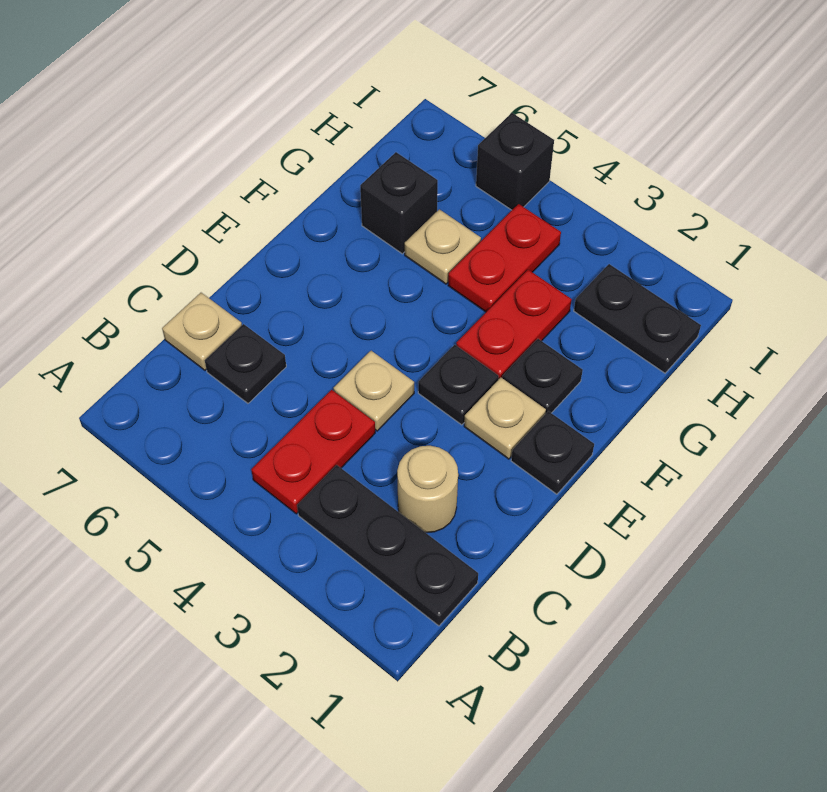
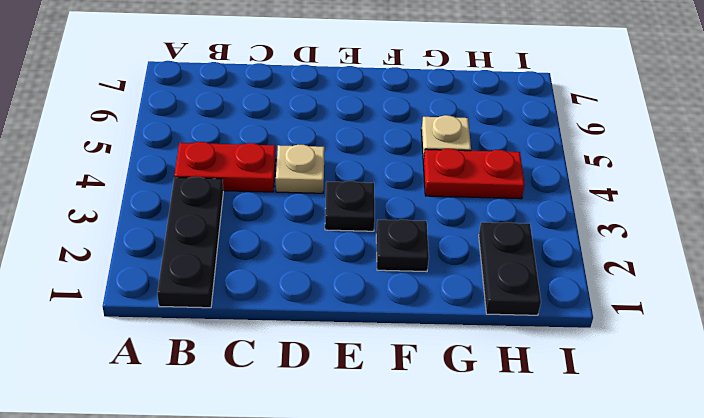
none -> tan 1x1 round brick [397,446,458,533]
none -> black 1x1 plate [205,324,286,403]
none -> tan 1x1 plate [162,293,242,370]

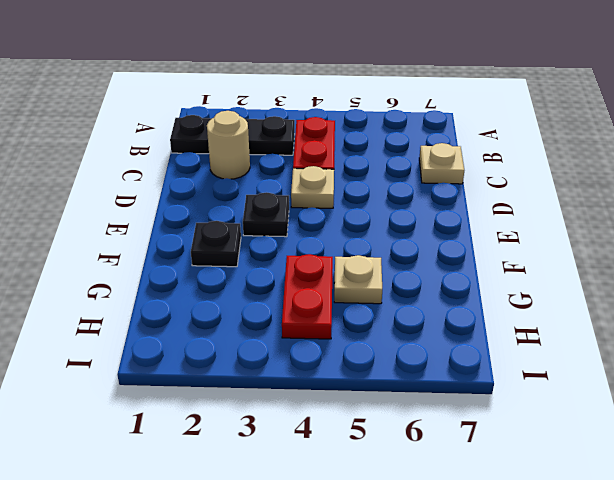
none -> black 1x1 plate [205,324,286,403]
none -> black 1x1 plate [511,411,594,494]
none -> tan 1x1 plate [464,378,546,459]

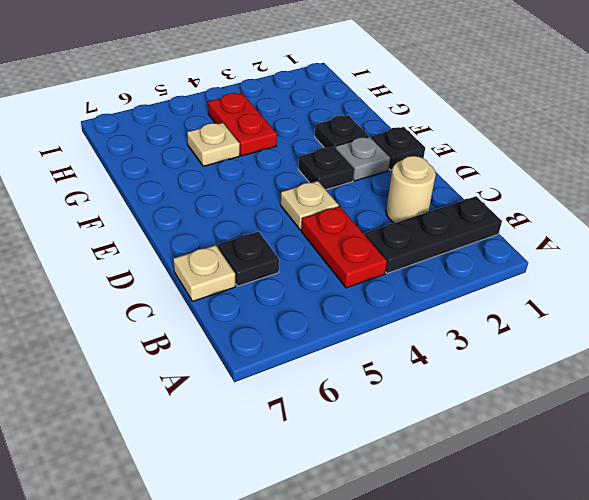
grey 1x1 plate [336,137,390,181] -> tan 1x1 plate [464,378,546,459]
none -> red 1x2 plate [456,270,572,380]
none -> black 1x1 brick [360,152,438,254]
none -> black 1x2 plate [574,264,701,373]

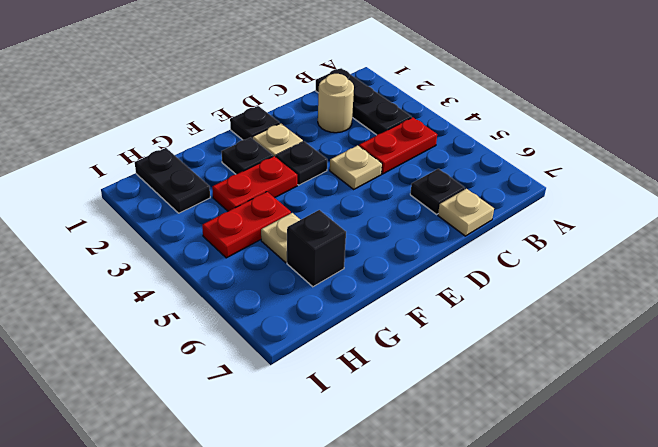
none -> black 1x1 brick [476,113,554,210]

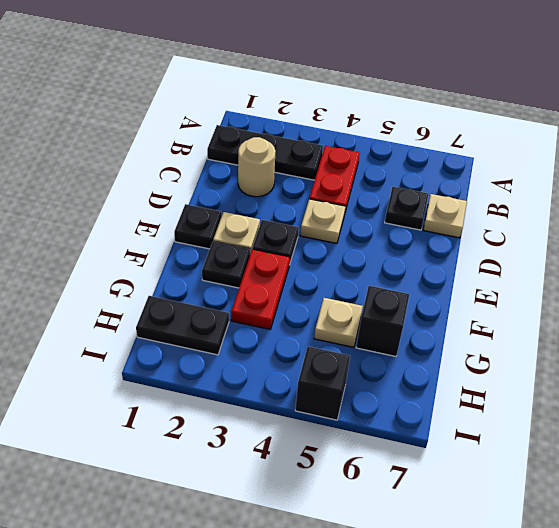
none -> red 1x2 plate [448,204,561,312]

